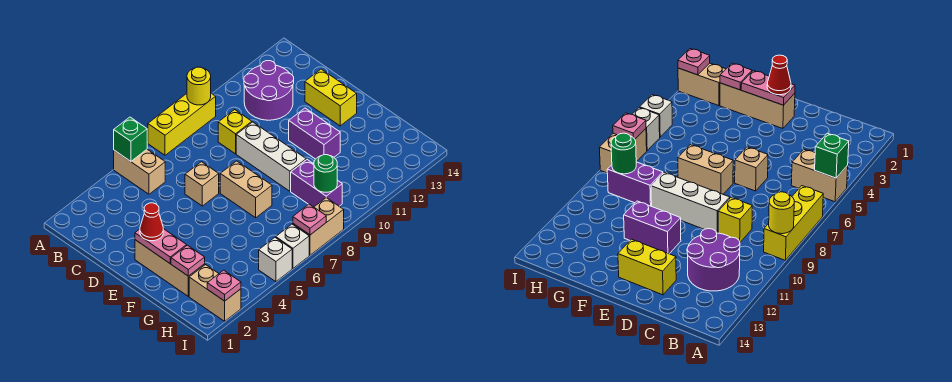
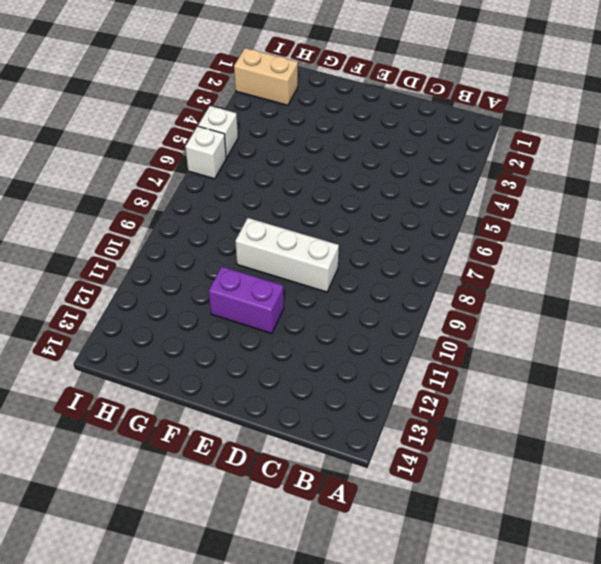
none -> tan 1x2 brick [114,149,165,194]
none -> yellow 1x3 brick [148,93,216,155]
none -> purple 2x2 round brick [244,61,294,120]

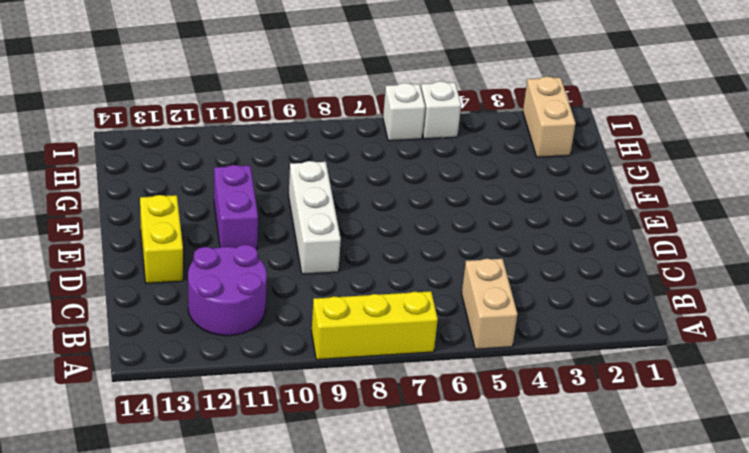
none -> yellow 1x1 brick [218,110,252,154]
none -> tan 1x1 brick [185,162,219,206]
none -> tan 1x3 brick [135,240,205,296]

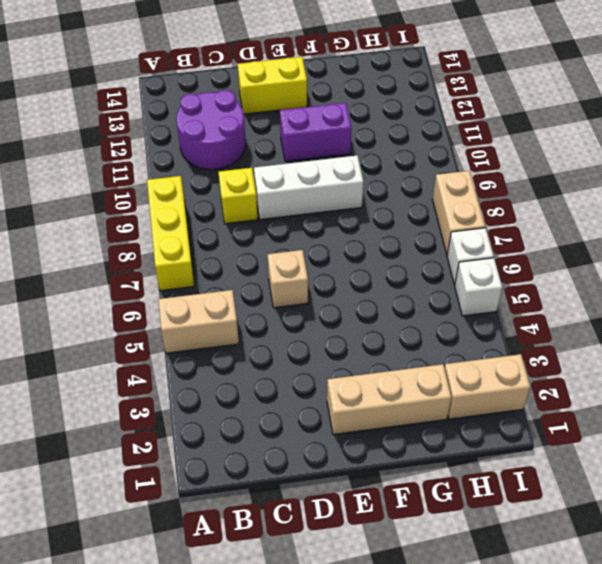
none -> tan 1x2 brick [220,161,272,218]
none -> purple 1x2 brick [291,160,342,207]
none -> green 1x1 brick [114,117,147,161]

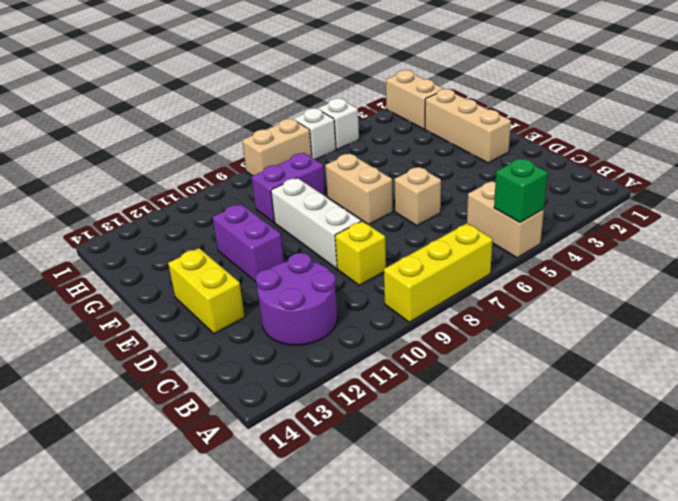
purple 1x2 brick [252,153,325,222] -> purple 1x2 brick turned to [291,160,342,207]
none -> yellow 1x1 round brick [187,67,211,105]
none -> pink 1x2 plate [135,229,187,263]
none -> pink 1x1 plate [171,245,205,276]

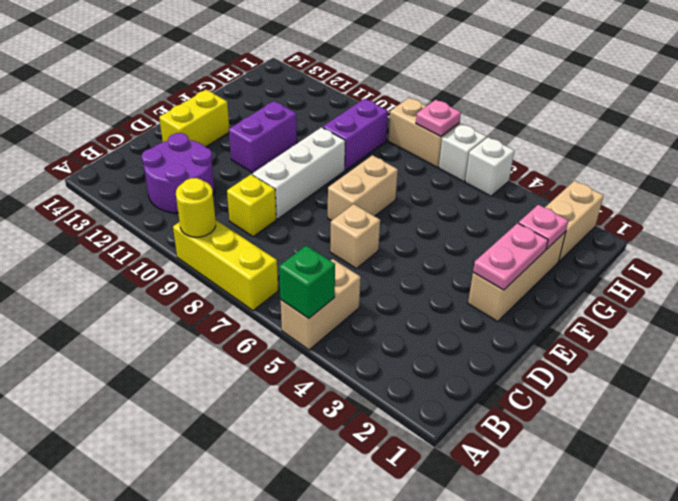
none -> green 1x1 round brick [314,155,337,192]
none -> pink 1x1 plate [207,270,241,301]
none -> red 1x1 cone [140,203,163,241]

